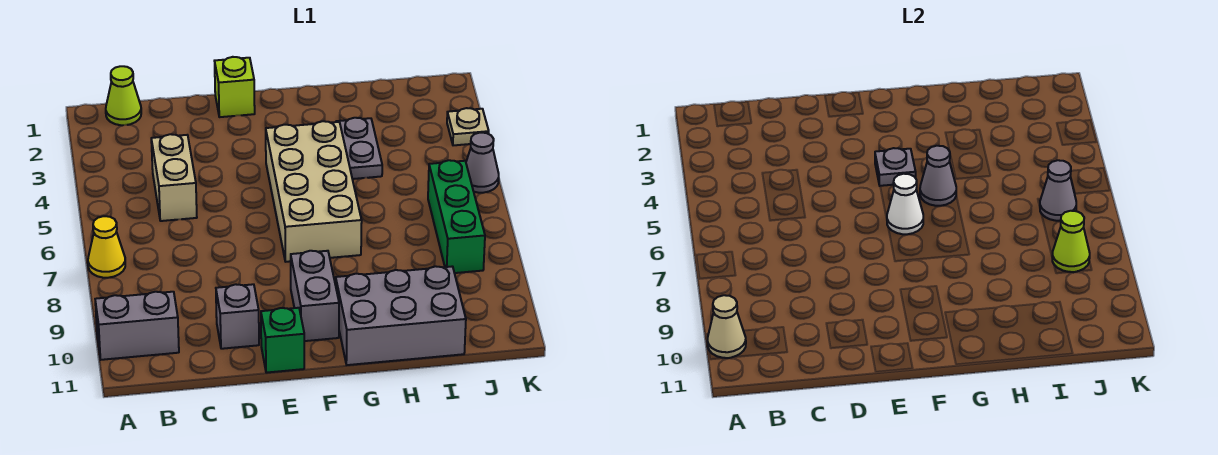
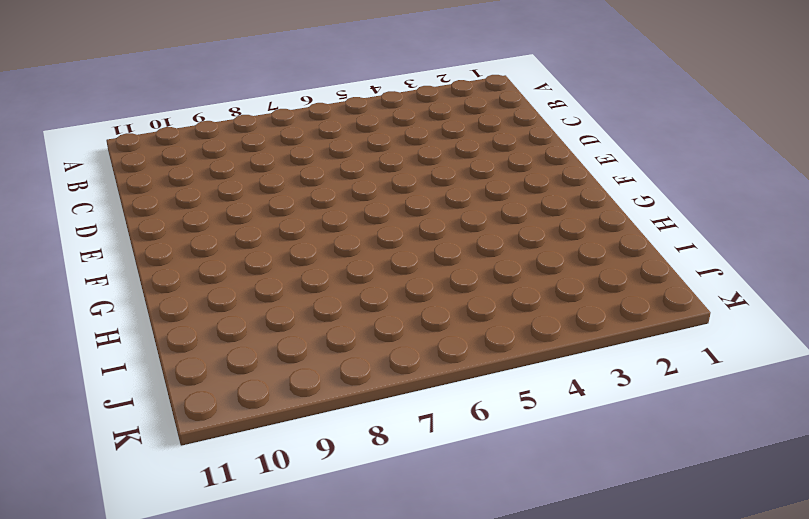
none -> yellow 1x1 cone [88,216,125,278]
none -> grey 1x2 brick [95,292,179,360]
none -> lime 1x1 cone [106,66,141,125]

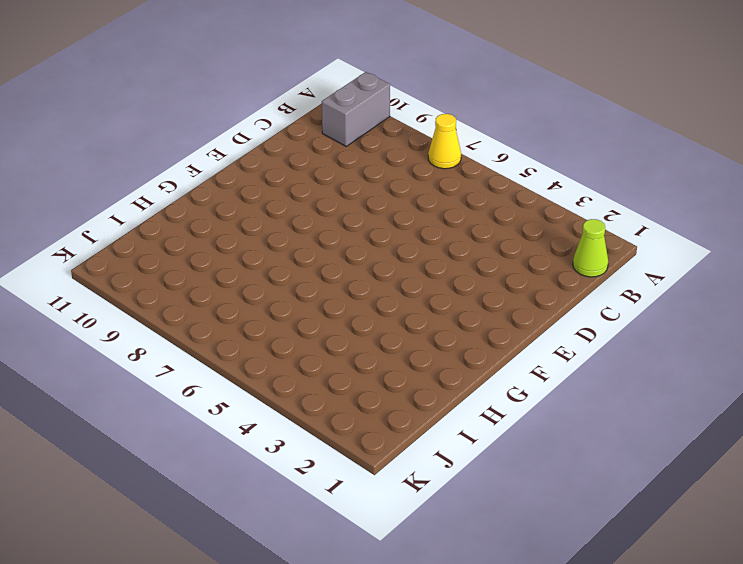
none -> tan 1x2 brick [151,134,197,221]
none -> grey 1x1 brick [216,284,259,349]
none -> lime 1x1 brick [215,57,255,117]

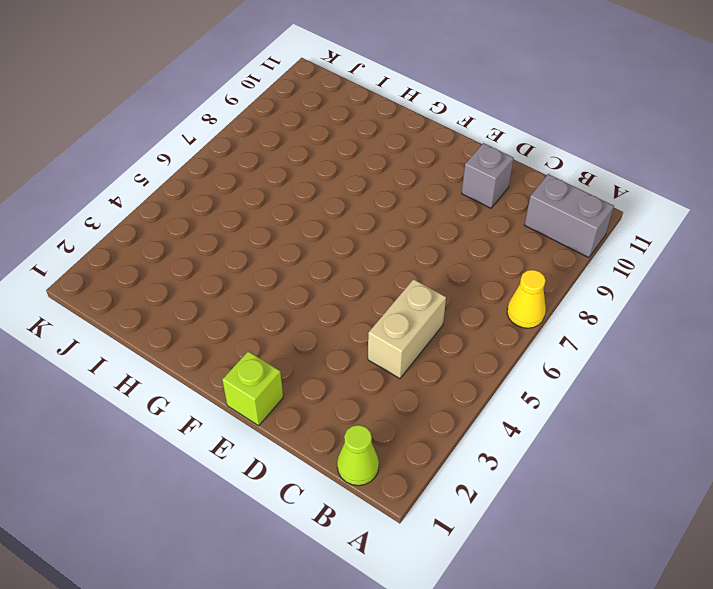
none -> green 1x1 brick [261,308,304,373]
none -> tan 2x4 brick [266,121,362,262]
none -> grey 1x2 brick [291,251,339,341]

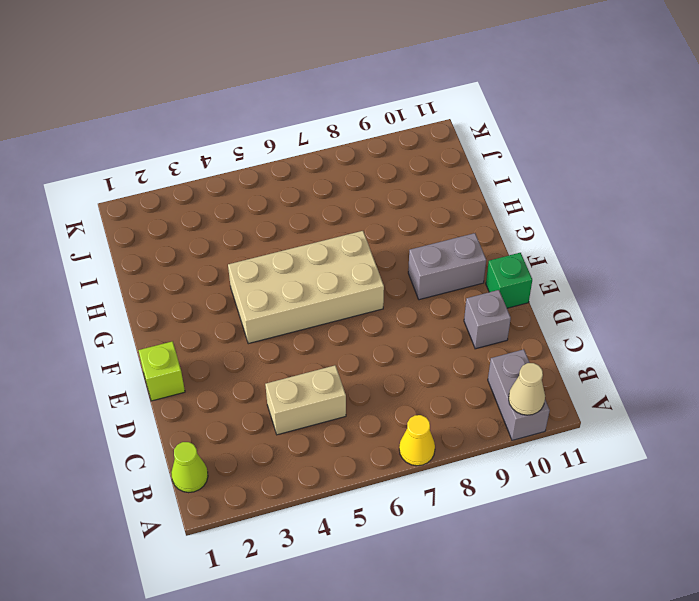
none -> grey 2x3 brick [336,266,466,365]
none -> grey 1x2 plate [336,118,382,179]
none -> green 1x3 brick [428,160,485,273]

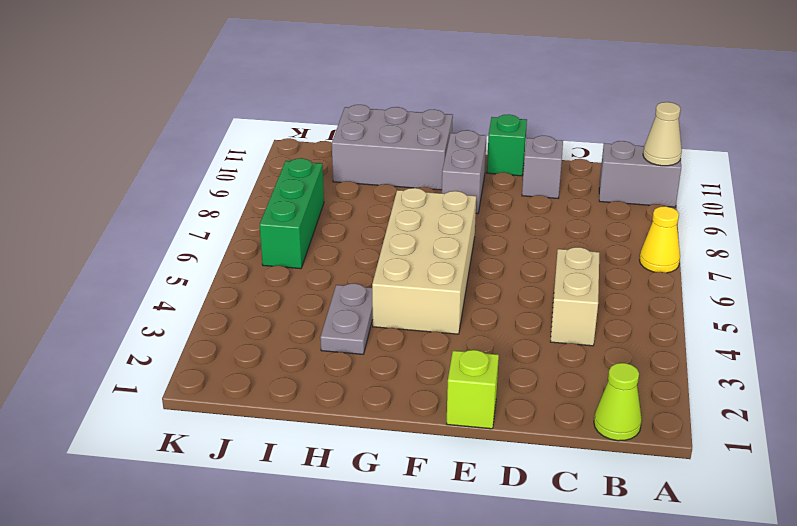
none -> tan 1x1 plate [447,108,489,145]
none -> grey 1x1 cone [466,133,499,193]
none -> grey 1x1 plate [875,148,916,186]

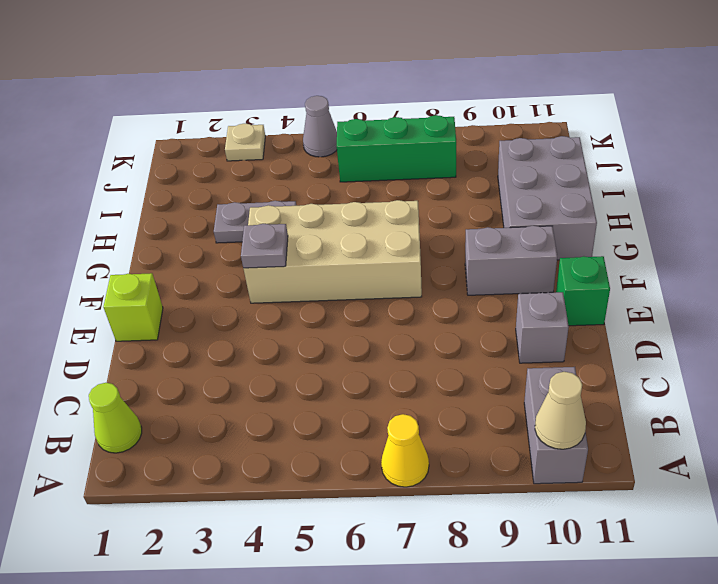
none -> tan 1x2 brick [151,134,197,221]
none -> white 1x1 cone [887,174,923,234]
none -> grey 1x1 cone [920,146,956,206]

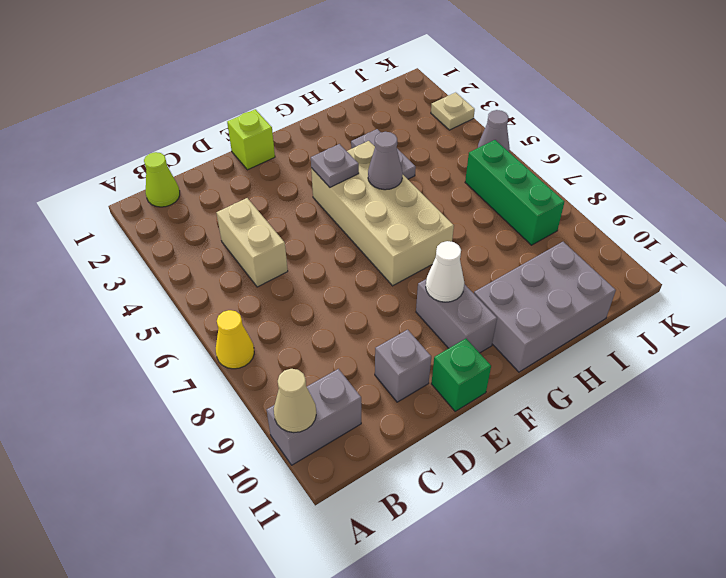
white 1x1 cone [426,241,464,302] -> white 1x1 cone moved to [887,174,923,234]
none -> grey 1x1 cone [1040,160,1076,221]
none -> lime 1x1 cone [1052,211,1090,272]

